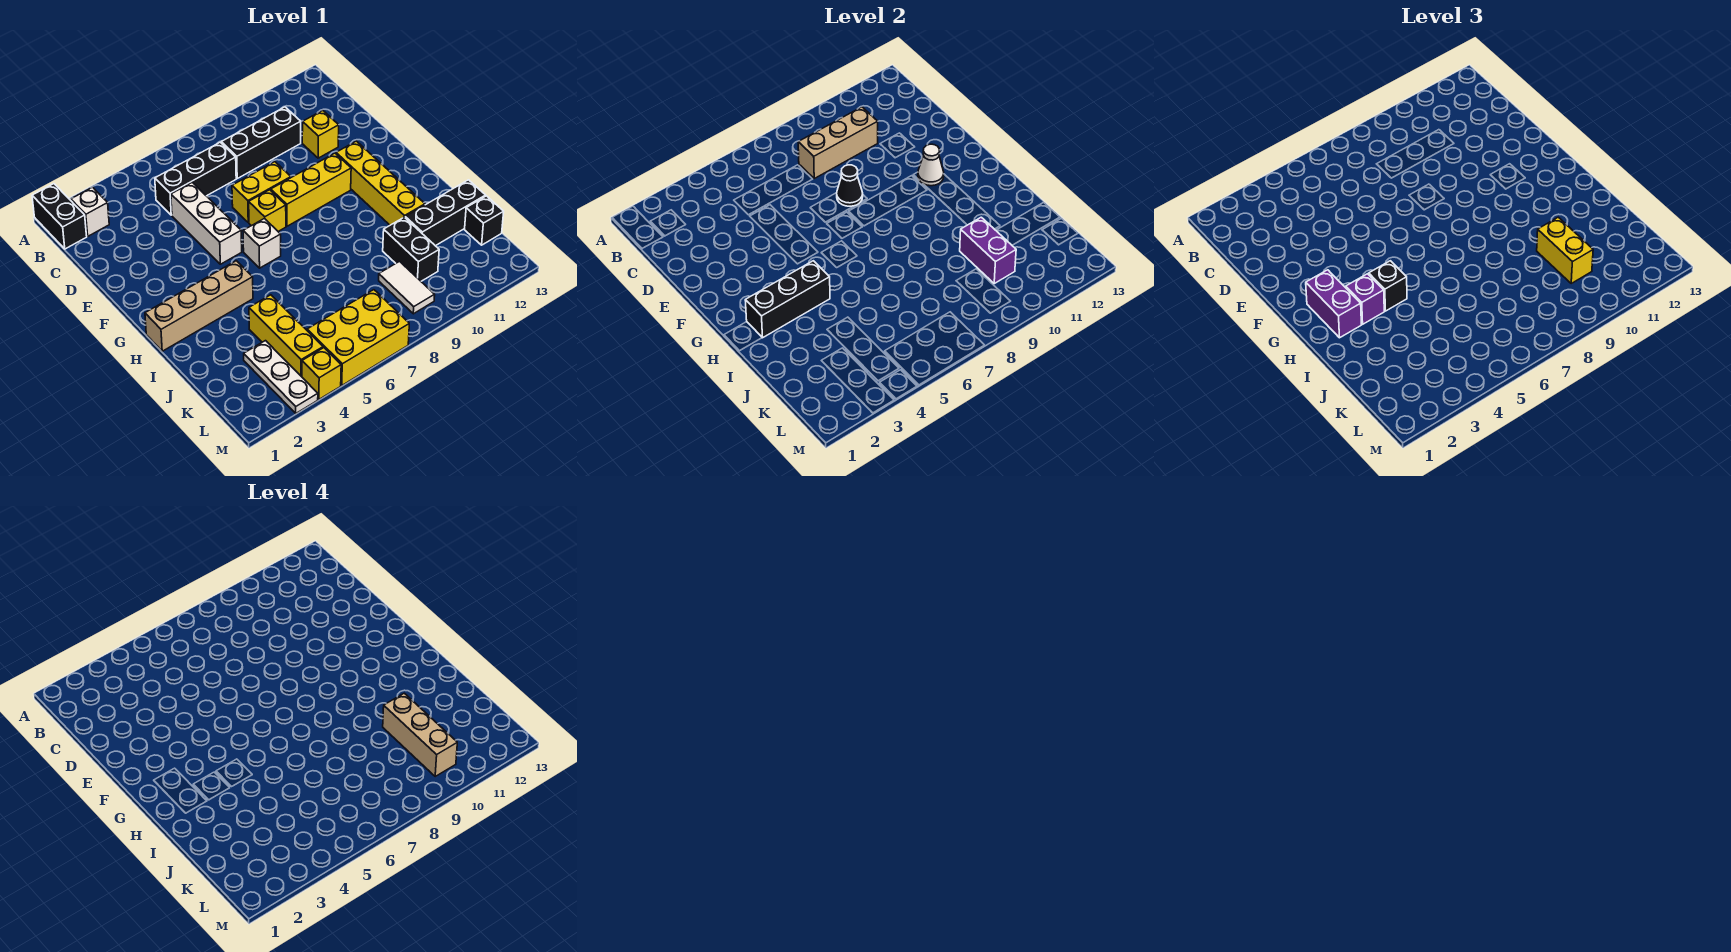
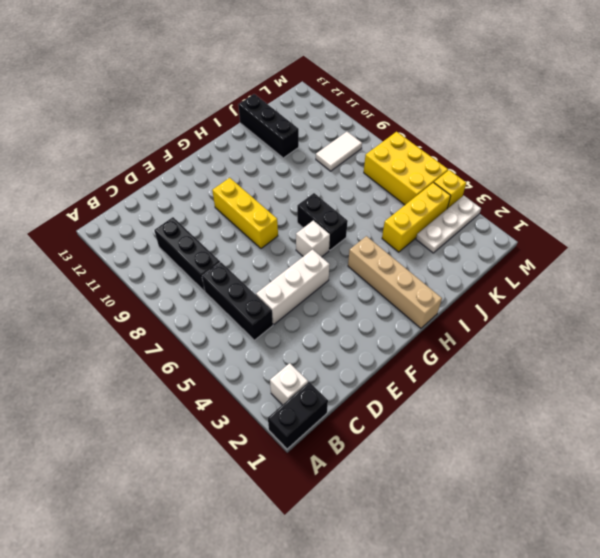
black 1x2 brick [297,193,348,250] -> black 1x2 brick turned to [383,217,439,281]
none -> yellow 1x1 brick [302,110,339,158]
none -> yellow 1x2 brick [232,162,291,223]
none -> yellow 1x1 brick [249,190,286,231]
none -> yellow 1x4 brick [336,141,425,225]

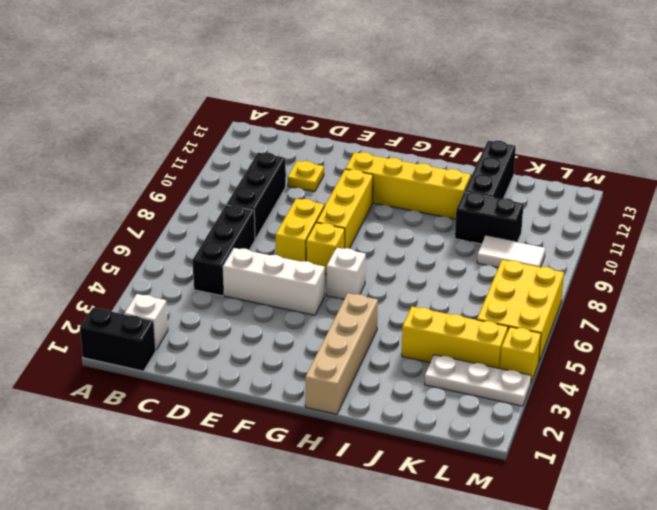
yellow 1x1 plate [288,161,324,192] -> yellow 1x1 brick [302,110,339,158]
none -> black 1x1 brick [465,196,504,245]
none -> tan 1x3 brick [798,107,878,178]
none -> black 1x1 cone [837,165,863,206]
none -> white 1x1 cone [918,144,944,186]

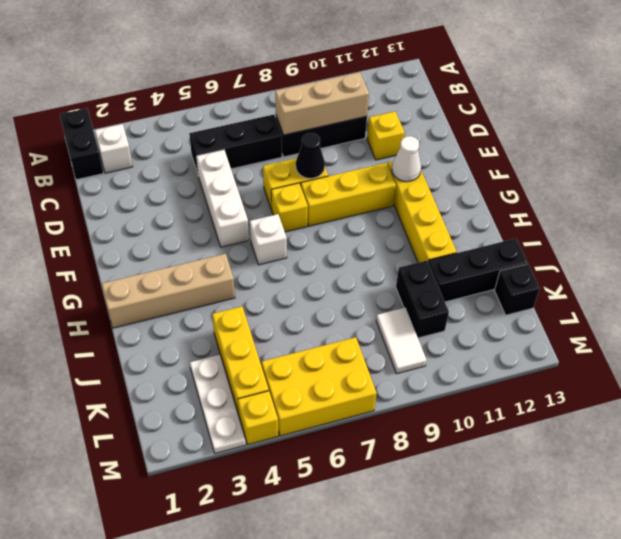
none -> black 1x3 brick [745,261,830,338]
none -> purple 1x2 brick [960,217,1016,283]
none -> purple 1x2 brick [1306,270,1362,338]
none -> purple 1x1 brick [1346,274,1384,324]

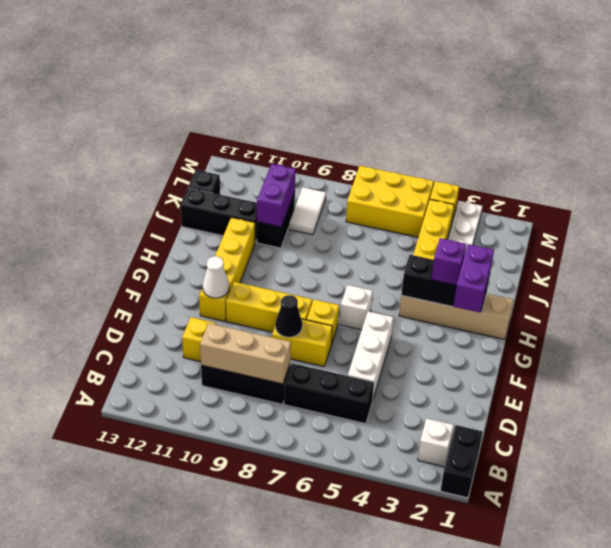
none -> black 1x1 brick [1369,261,1407,311]
none -> yellow 1x2 brick [1537,217,1593,283]
none -> tan 1x3 brick [383,693,457,776]

